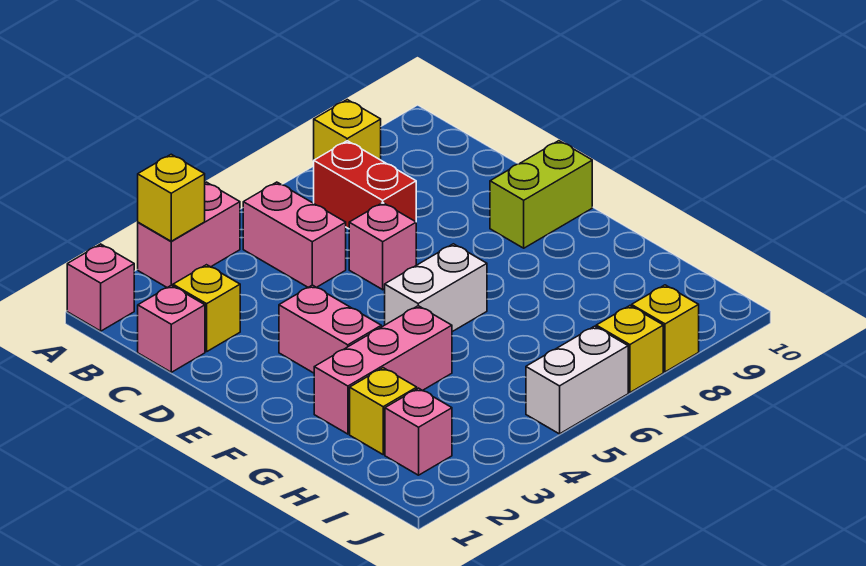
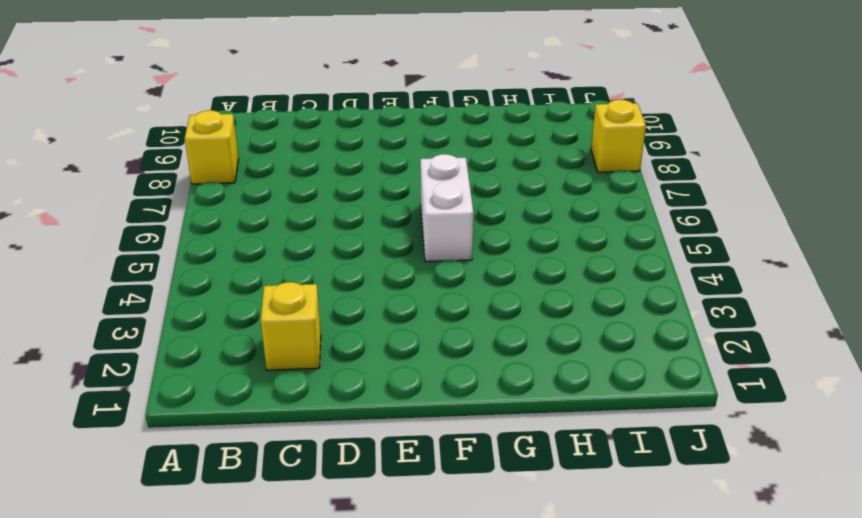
none -> pink 1x1 brick [67,244,134,331]
none -> pink 1x2 brick [138,182,240,287]
none -> pink 1x2 brick [243,182,346,287]

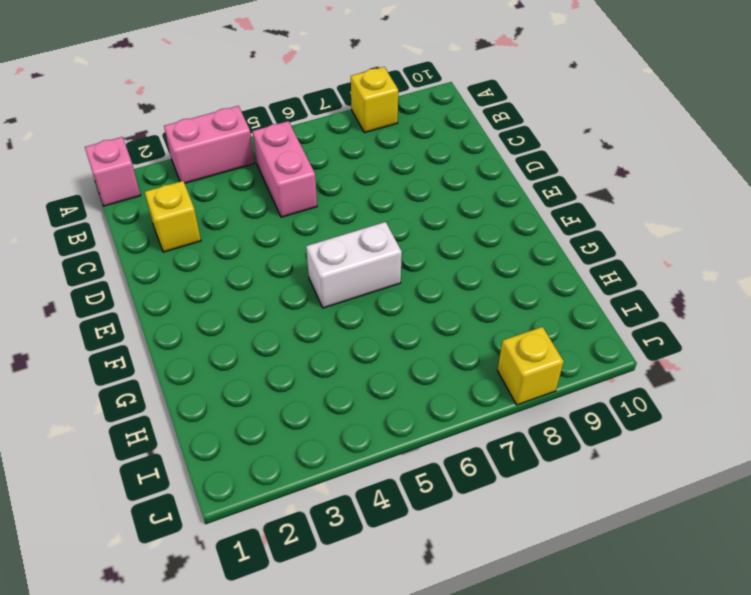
none -> red 1x2 brick [314,141,416,229]
none -> pink 1x1 brick [138,285,205,372]
none -> pink 1x1 brick [349,203,416,290]

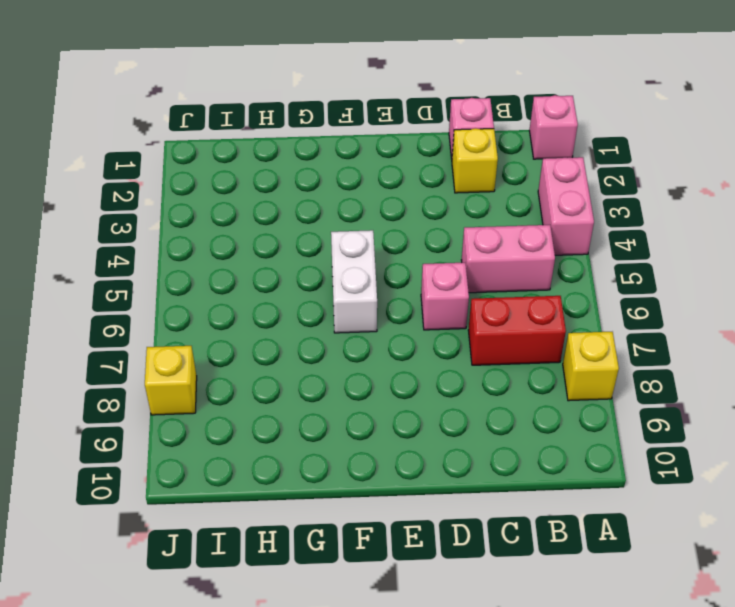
none -> pink 1x2 brick [279,285,381,373]
none -> lime 1x2 brick [490,141,592,248]
none -> pink 1x3 brick [314,306,452,434]

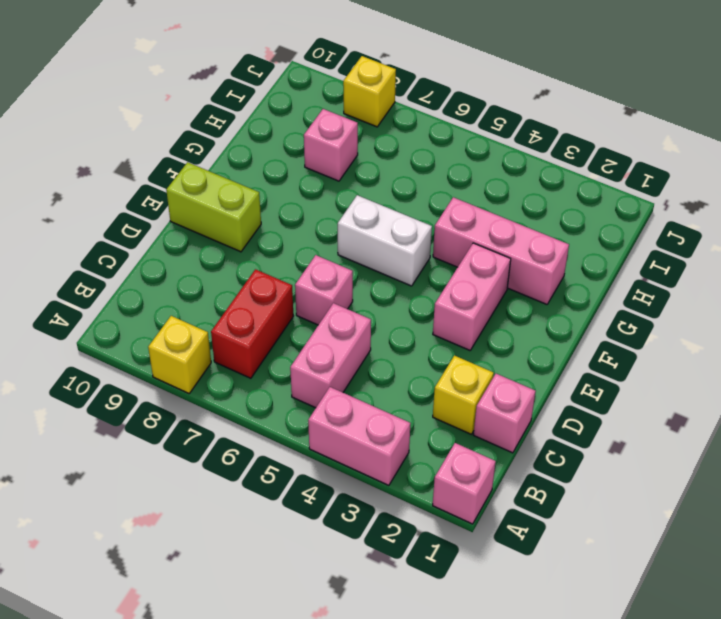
pink 1x1 brick [304,109,358,181] -> pink 1x1 brick moved to [385,388,452,475]
none -> yellow 1x1 brick [350,368,417,455]
none -> white 1x2 brick [526,326,628,434]
none -> yellow 1x1 brick [596,306,663,393]

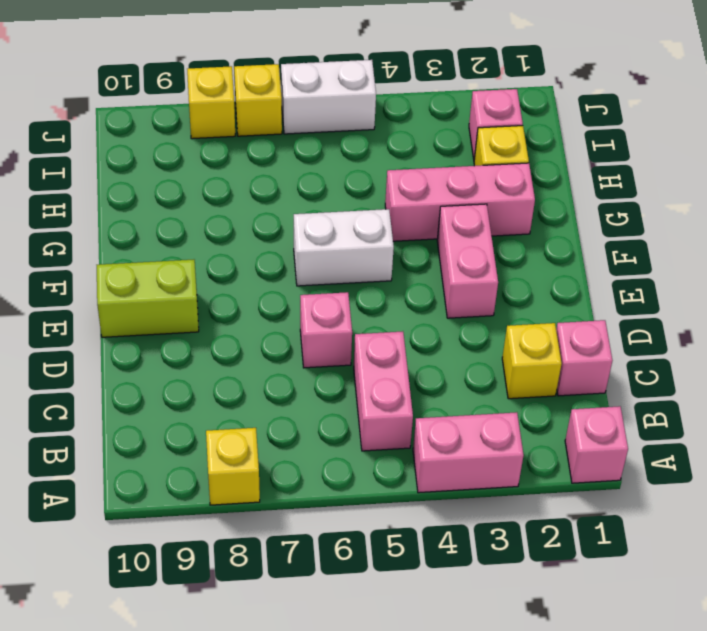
none -> red 1x2 brick [314,141,416,229]
none -> yellow 1x1 brick [138,154,205,241]

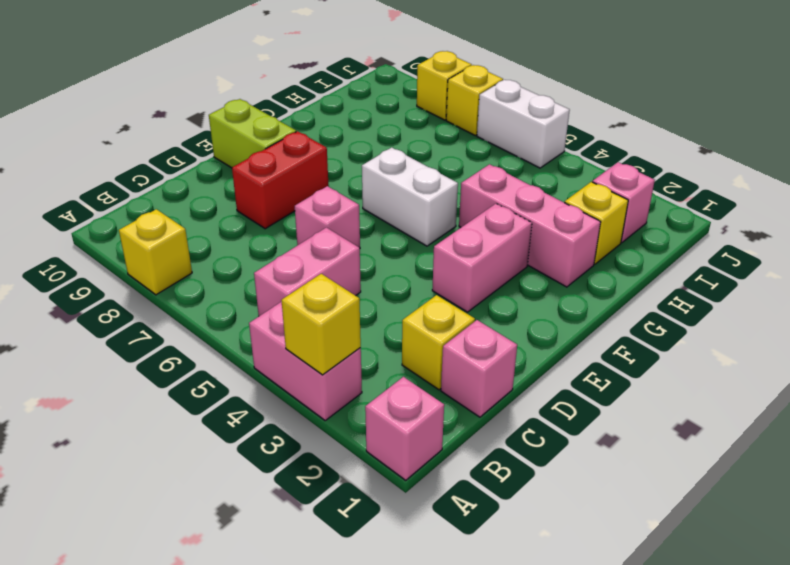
red 1x2 brick [232,131,329,229] -> red 1x2 brick moved to [314,141,416,229]

